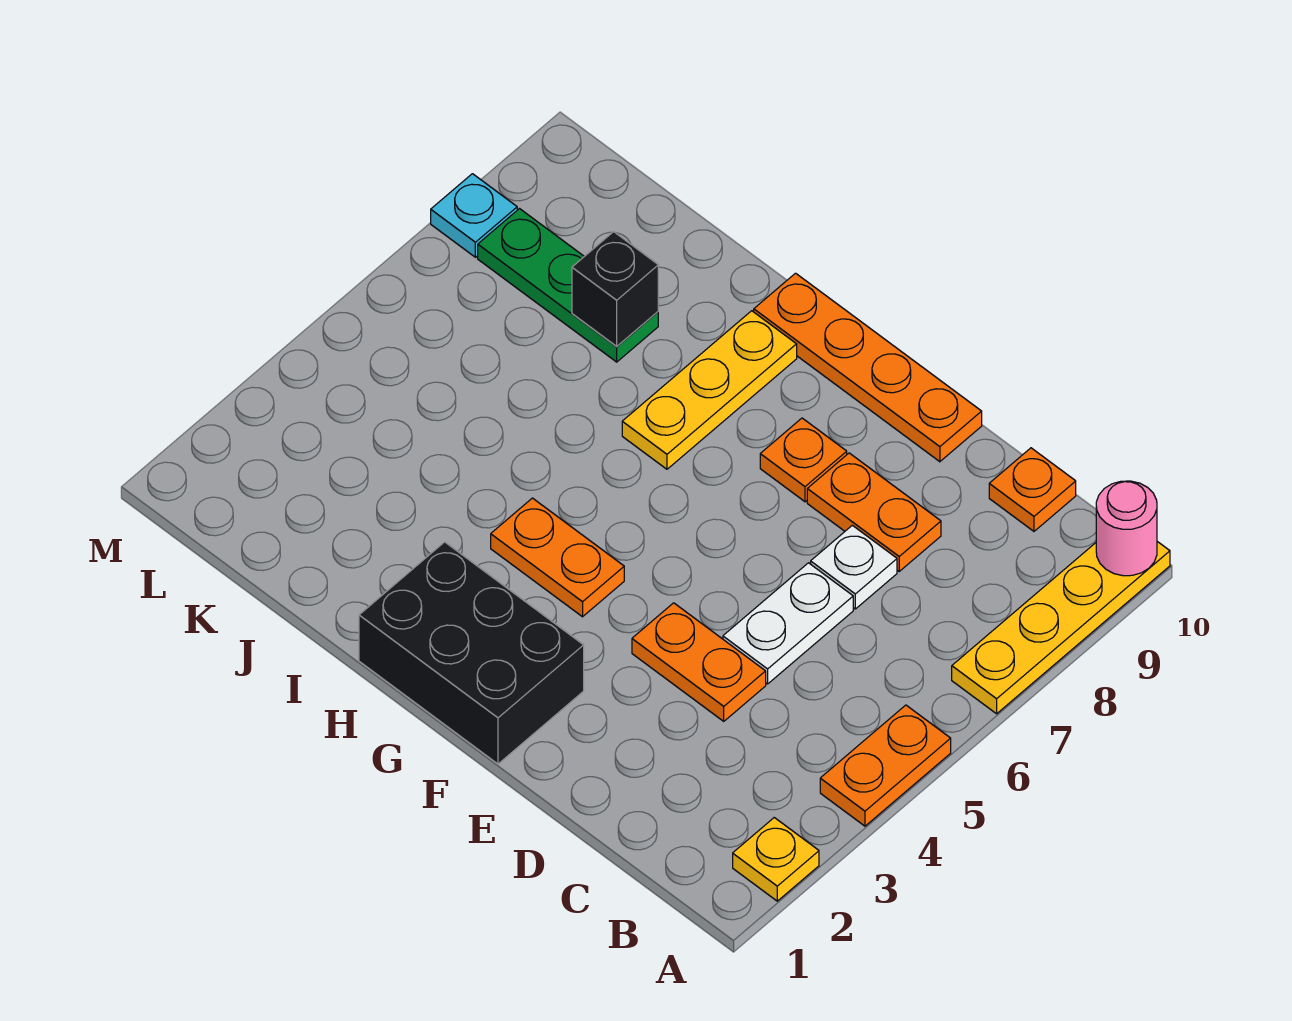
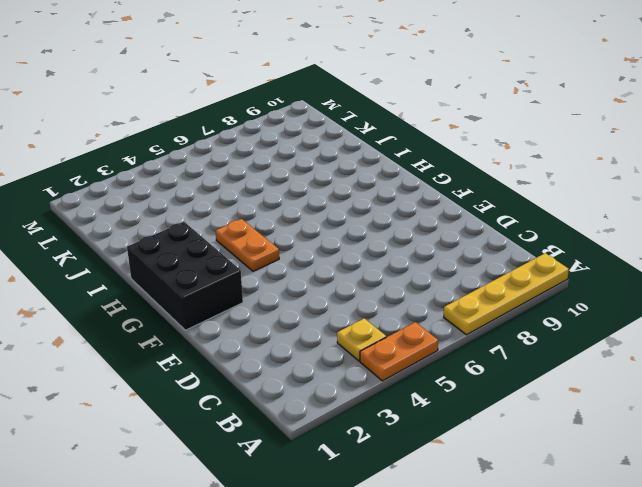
yellow 1x1 plate [337,318,386,361] -> yellow 1x1 plate moved to [733,818,819,901]
none -> orange 1x1 plate [989,448,1076,531]
none -> orange 1x2 plate [632,603,766,721]
none -> white 1x2 plate [723,563,853,684]

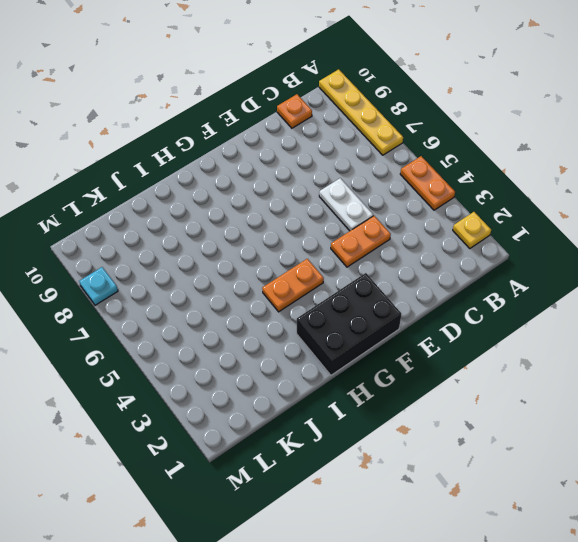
none -> white 1x1 plate [811,525,897,609]
none -> orange 1x2 plate [807,453,941,571]
none -> orange 1x4 plate [754,273,982,462]

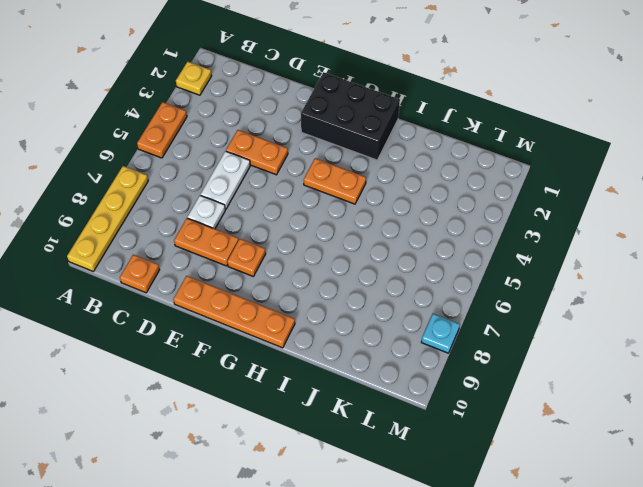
none -> yellow 1x3 plate [622,311,797,469]
none -> green 1x3 plate [478,209,658,362]
none -> pink 1x1 round brick [1096,481,1157,576]

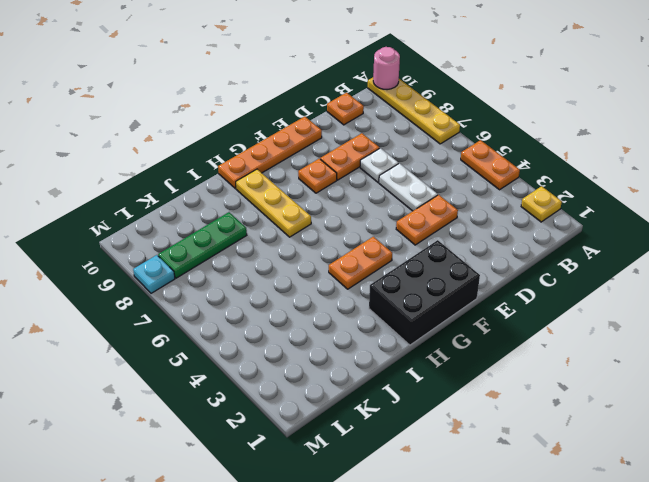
none -> black 1x1 brick [572,232,658,347]

